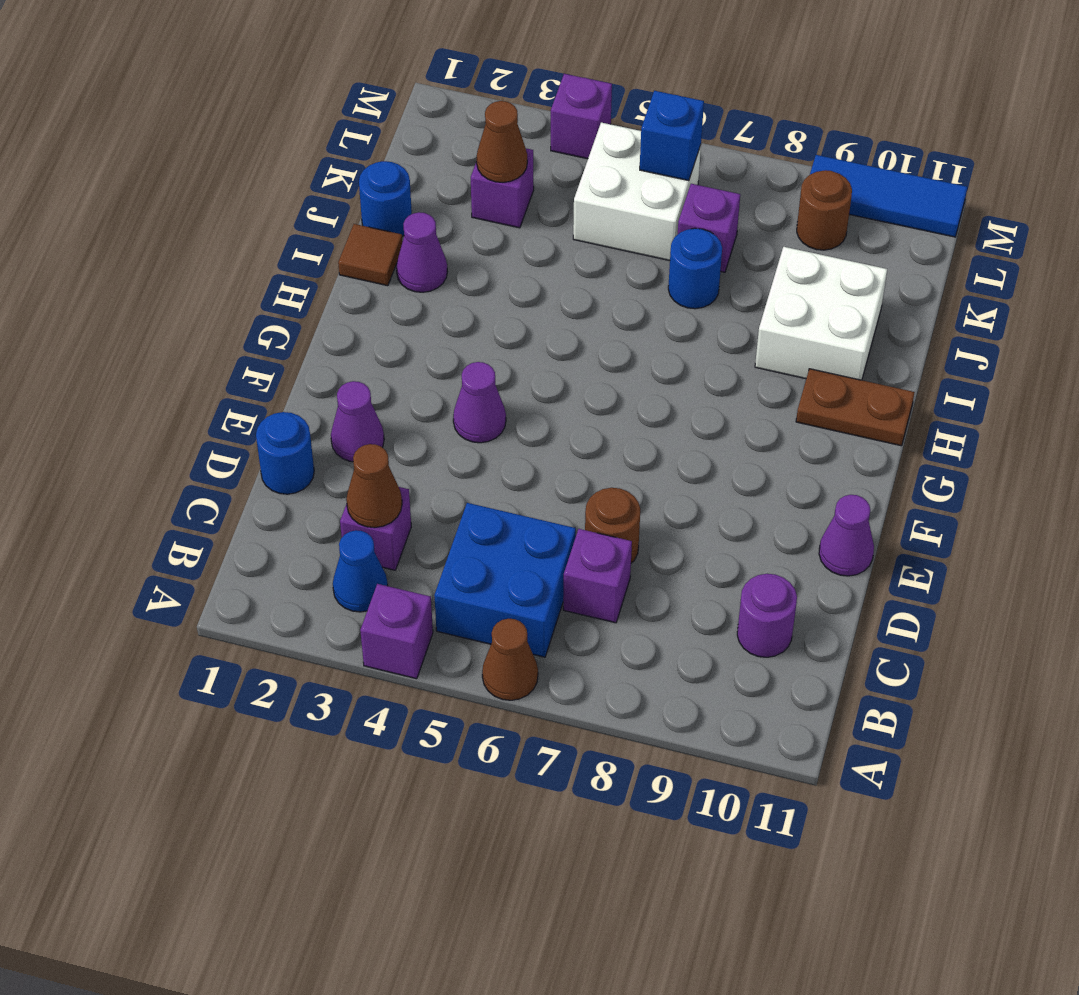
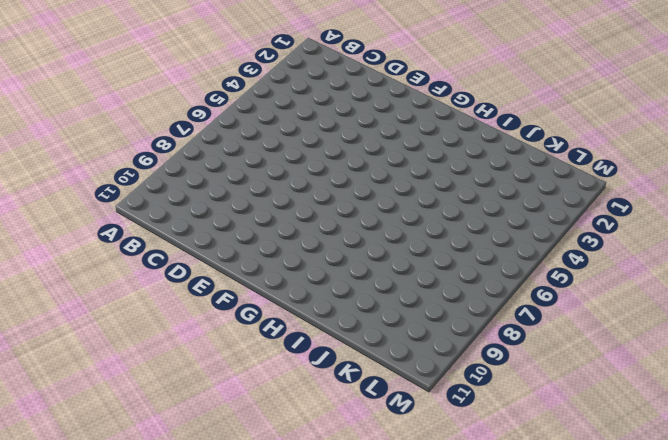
none -> purple 1x1 brick [360,584,433,679]
none -> brown 1x1 cone [482,619,538,700]
none -> blue 1x1 cone [333,530,388,612]

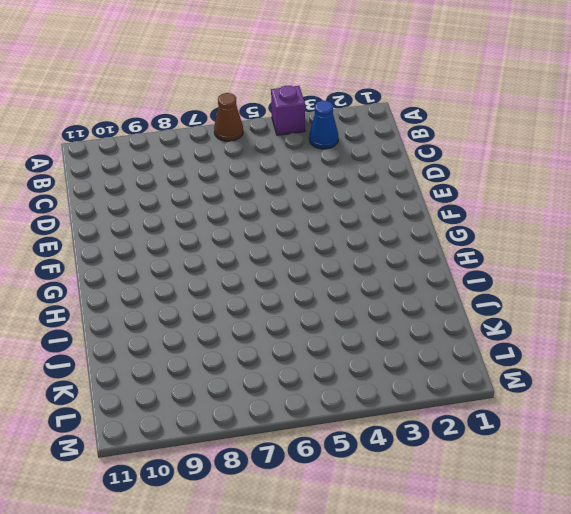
none -> blue 2x2 brick [434,503,576,657]
none -> purple 1x1 brick [340,487,411,570]
none -> purple 1x1 brick [563,529,632,623]

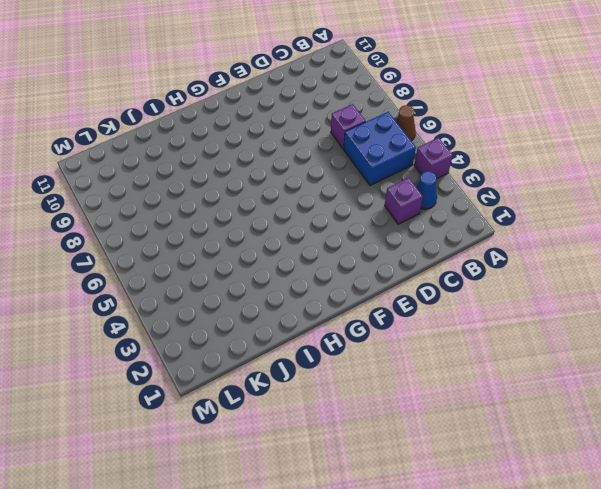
none -> purple 1x1 round brick [737,574,797,657]
none -> blue 1x1 round brick [256,412,314,494]
none -> brown 1x1 round brick [585,488,640,563]

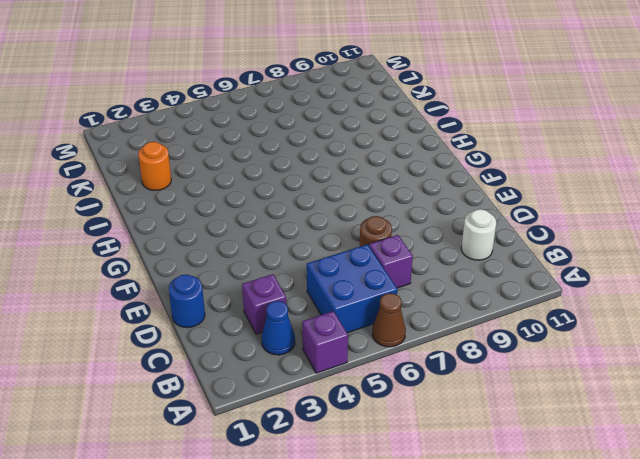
white 1x1 round brick [461,209,496,260] -> purple 1x1 round brick [737,574,797,657]
orange 1x1 round brick [138,142,171,190] -> none
none -> purple 1x1 cone [331,381,384,462]
none -> purple 1x1 cone [819,495,874,576]
none -> purple 1x1 cone [453,362,506,443]

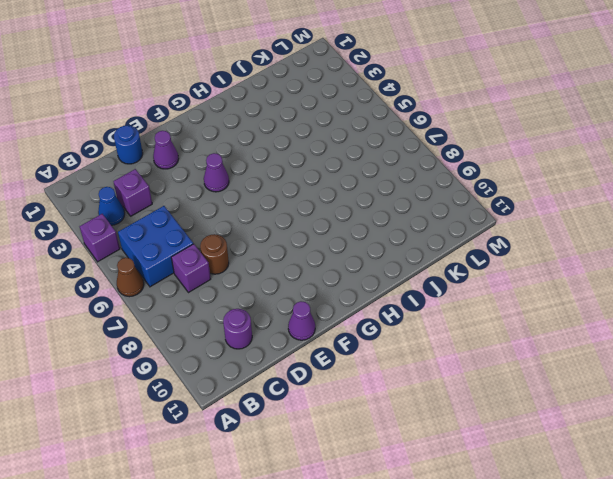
none -> brown 1x2 plate [796,369,915,446]
none -> brown 1x1 tile [338,224,403,286]
none -> purple 1x1 cone [396,212,447,292]

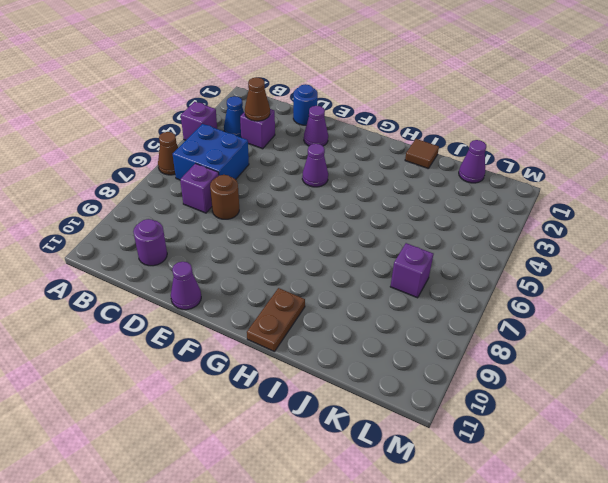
purple 1x1 cone [459,140,486,183] -> purple 1x1 cone moved to [396,212,447,292]
none -> white 2x2 brick [755,247,887,380]
none -> blue 1x1 round brick [359,161,412,236]
none -> blue 1x1 round brick [668,228,722,309]

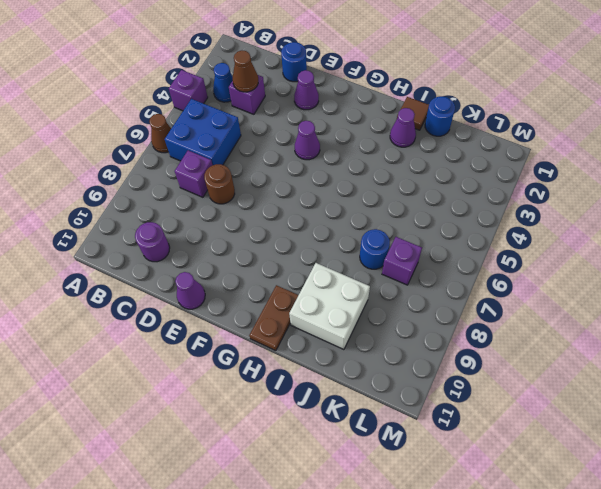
none -> purple 1x1 brick [471,148,534,228]
none -> white 2x2 brick [573,123,701,260]
none -> brown 1x1 round brick [797,170,852,250]

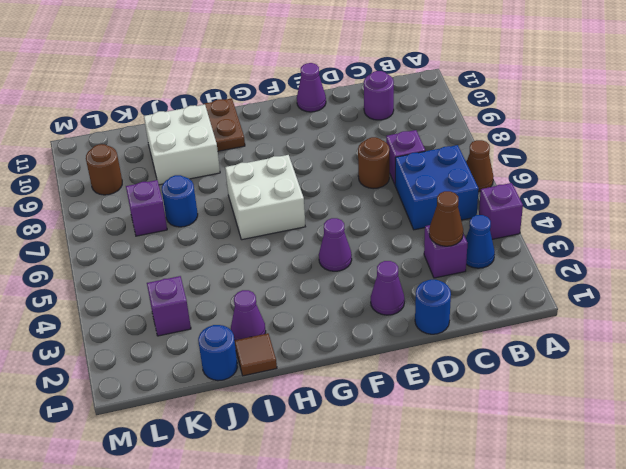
white 2x2 brick [225,155,305,240] -> white 2x2 brick moved to [573,123,701,260]
none -> purple 1x1 brick [551,74,612,159]
none -> blue 1x3 tile [810,155,967,237]
none -> brown 1x1 cone [477,101,527,182]

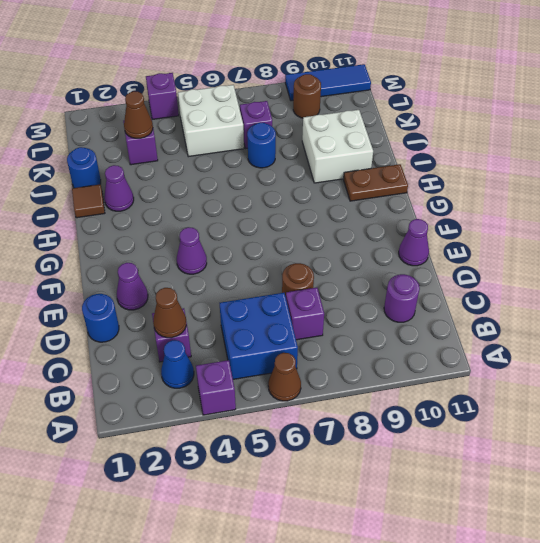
none -> blue 1x1 brick [640,91,704,181]

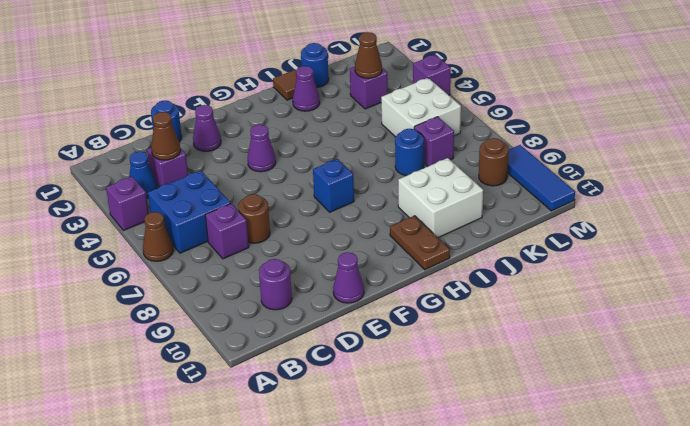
blue 1x1 brick [313,159,354,212] -> blue 1x1 brick moved to [640,91,704,181]

